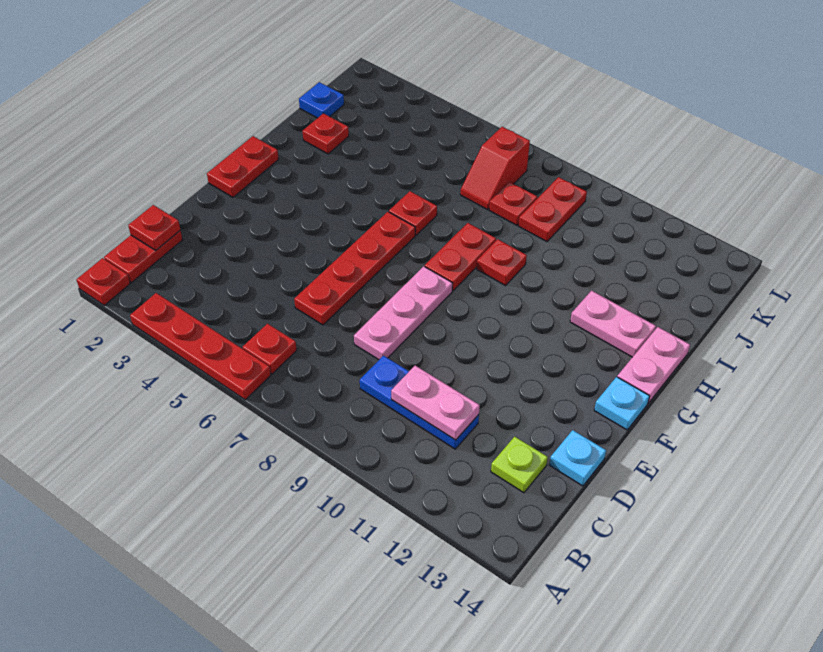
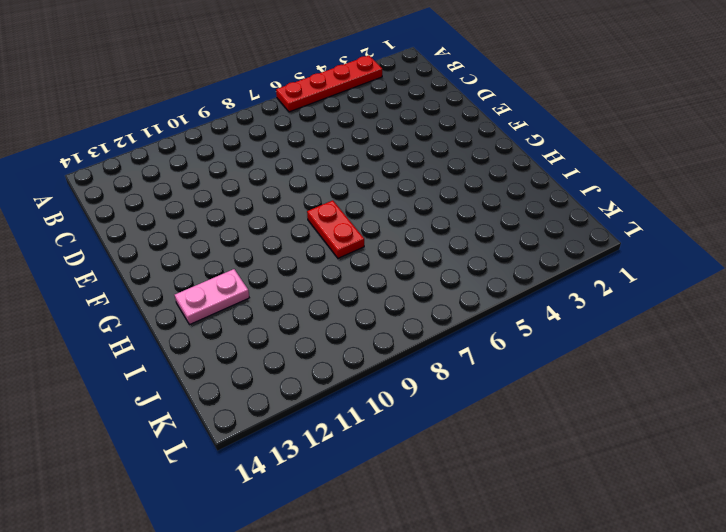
none -> red 1x1 plate [77,258,130,305]
none -> red 1x2 plate [104,231,182,283]
none -> red 1x1 plate [243,324,297,374]

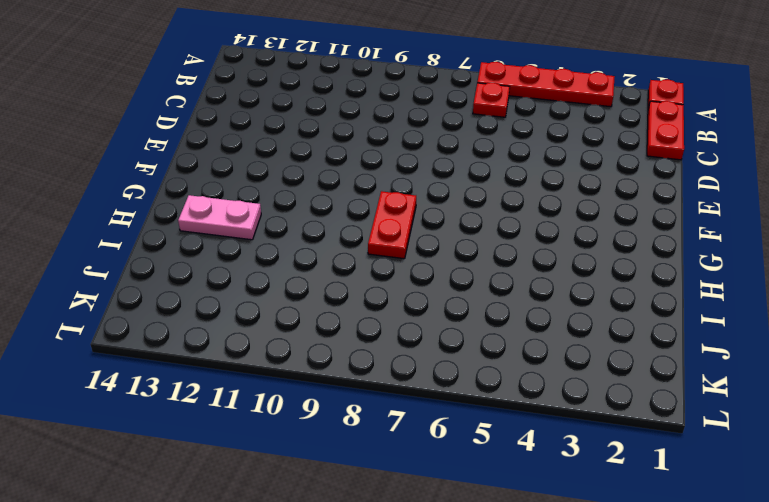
none -> blue 1x3 plate [360,356,479,449]
none -> lime 1x1 plate [491,437,548,493]
none -> red 1x4 plate [294,212,415,325]

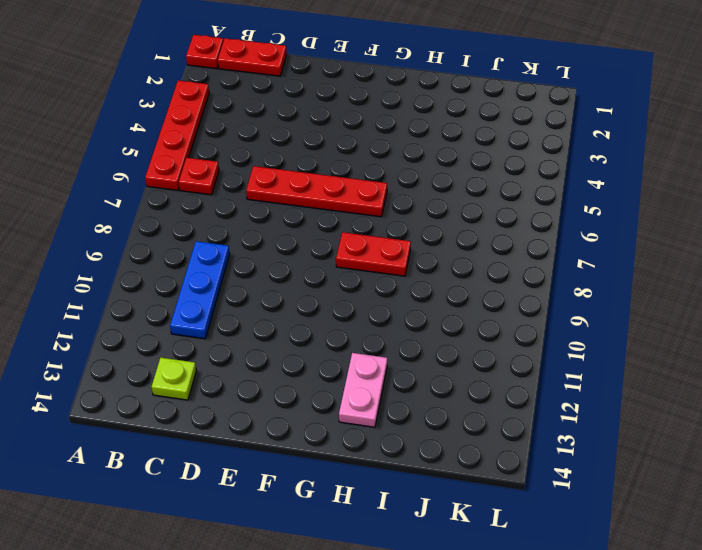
none -> pink 1x3 plate [354,266,453,360]
none -> cyan 1x1 plate [549,430,606,486]
none -> red 1x2 plate [207,136,279,197]

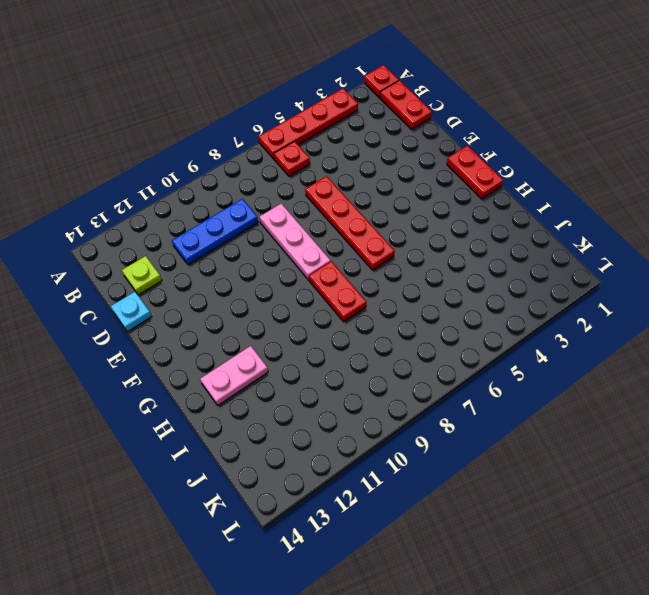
none -> cyan 1x1 plate [594,377,650,430]
none -> pink 1x2 plate [617,327,690,403]
none -> red 1x1 plate [389,191,437,235]

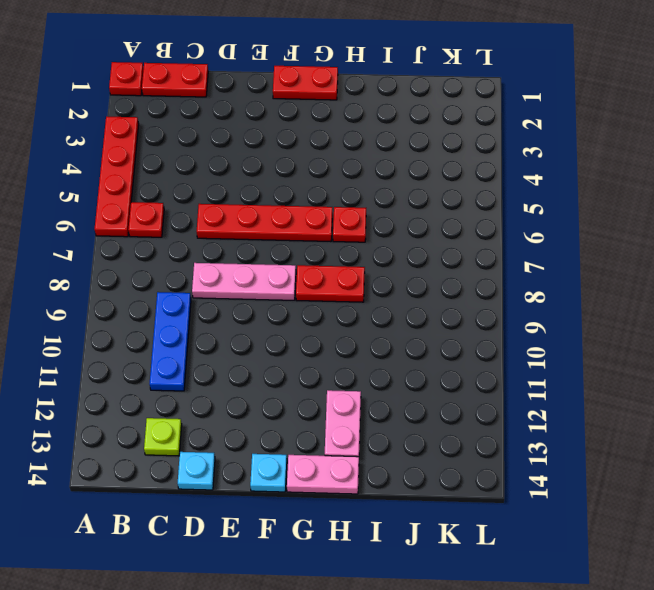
none -> red 1x1 plate [477,239,527,286]
none -> red 1x1 plate [303,113,349,154]
none -> blue 1x1 plate [299,82,344,118]

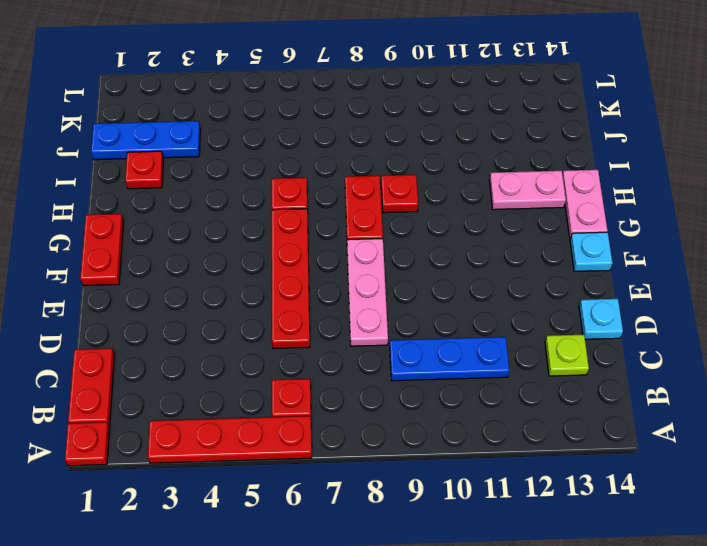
blue 1x3 plate [91,121,200,160] -> blue 1x1 plate [299,82,344,118]
none -> red 1x2 slope [460,127,530,210]
none -> red 1x1 plate [489,182,537,225]
none -> red 1x2 plate [519,177,587,242]

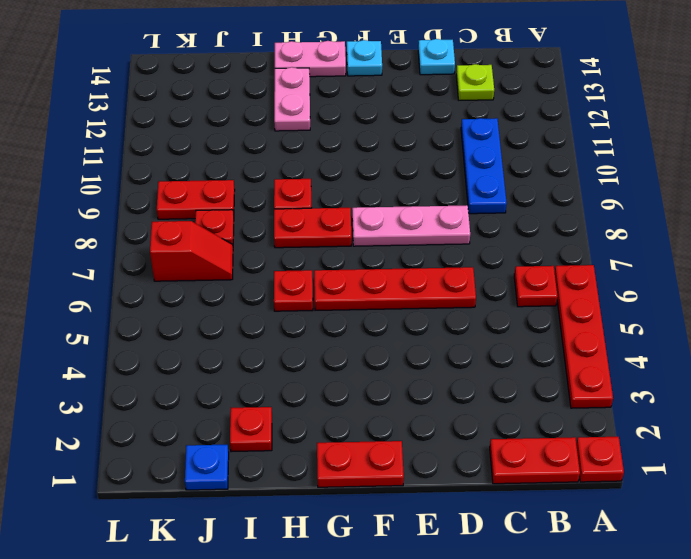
none -> red 1x1 plate [128,205,180,250]
none -> pink 1x2 plate [391,366,480,440]

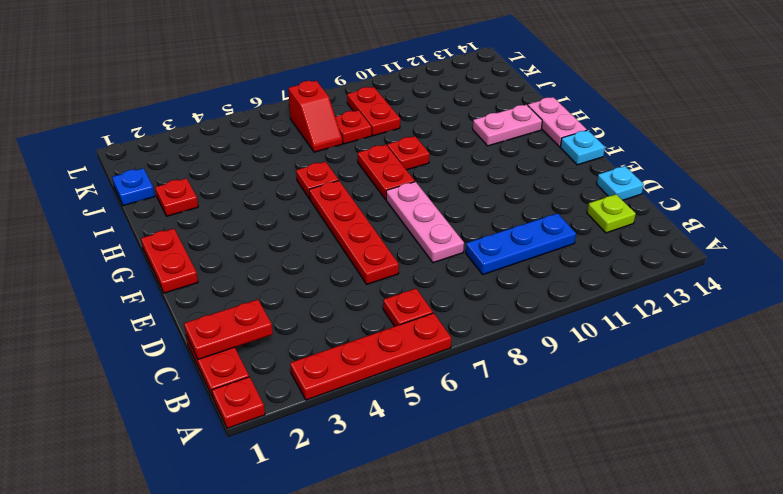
red 1x2 plate [184,299,273,359] -> red 1x1 plate [128,205,180,250]
none -> pink 1x2 plate [391,366,480,440]

